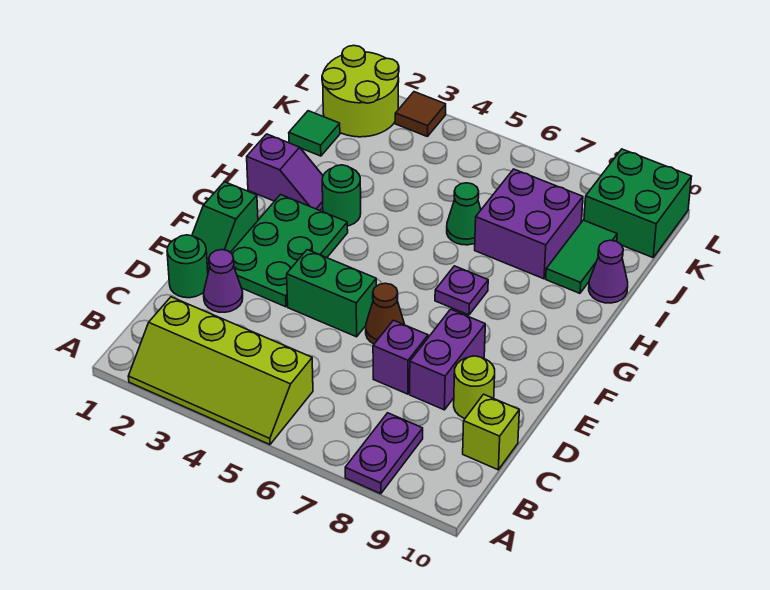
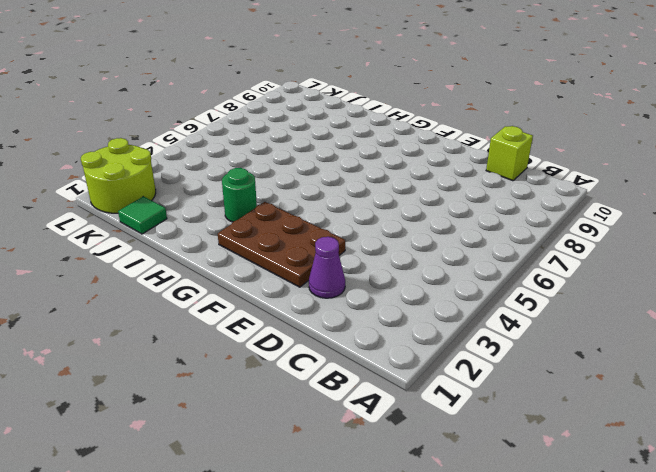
brown 2x3 plate [218,202,345,287] -> green 2x3 plate [230,195,348,307]
none -> lime 2x4 slope [128,297,313,445]
none -> purple 1x2 plate [345,413,423,494]
none -> green 1x1 round brick [167,235,208,298]

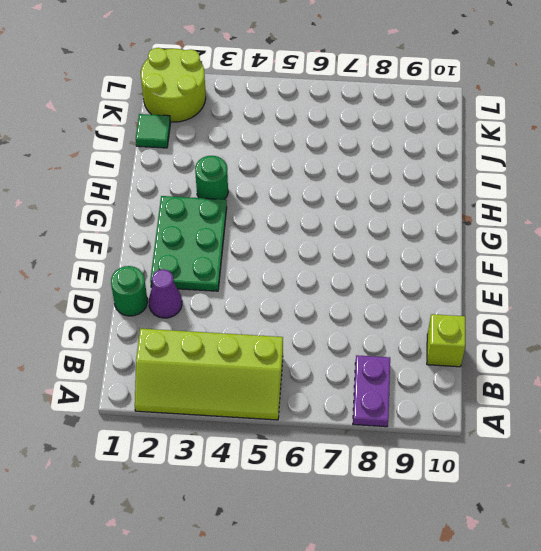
none -> purple 1x1 brick [373,320,428,394]
none -> purple 1x2 brick [410,309,485,410]
none -> lime 1x1 round brick [454,356,495,419]

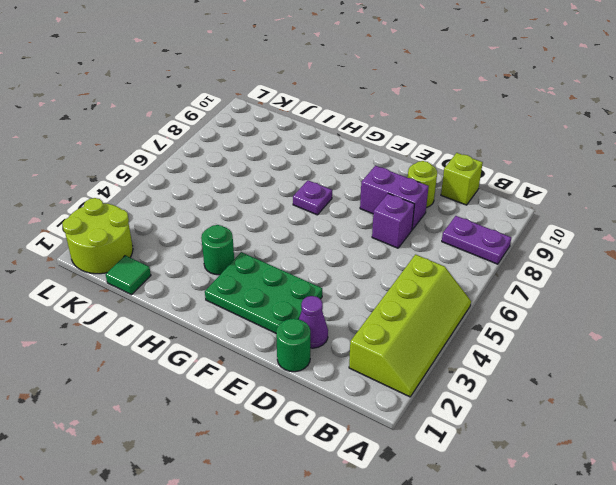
none -> green 1x2 slope [192,182,258,272]
none -> green 1x2 brick [287,250,376,337]
none -> brown 1x1 cone [366,283,405,344]

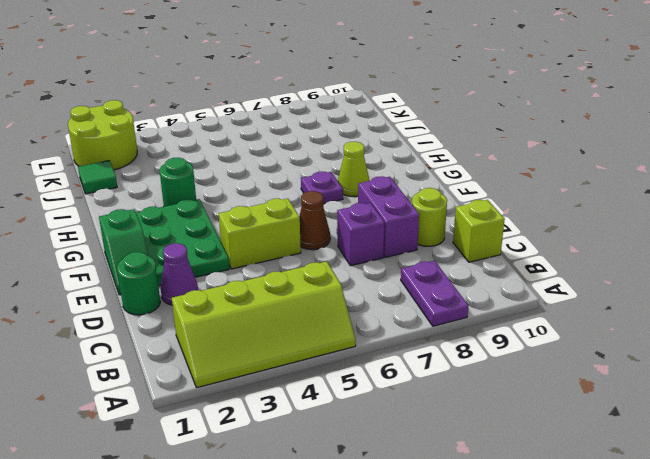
lime 1x2 brick [219,199,301,269] -> green 1x2 brick [287,250,376,337]
lime 1x1 cone [338,142,370,196] -> none
none -> purple 1x2 slope [247,134,323,210]
none -> green 1x1 cone [447,183,481,245]
none -> purple 2x2 brick [475,169,583,279]

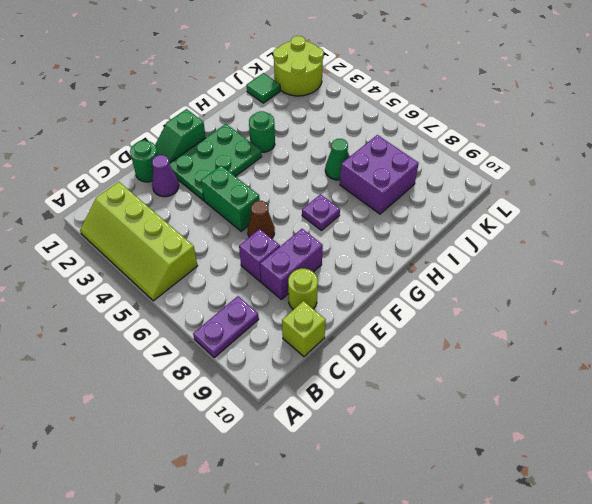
none -> purple 1x2 slope [247,134,323,210]
none -> green 1x2 tile [546,220,617,293]
none -> purple 1x1 cone [589,240,628,303]

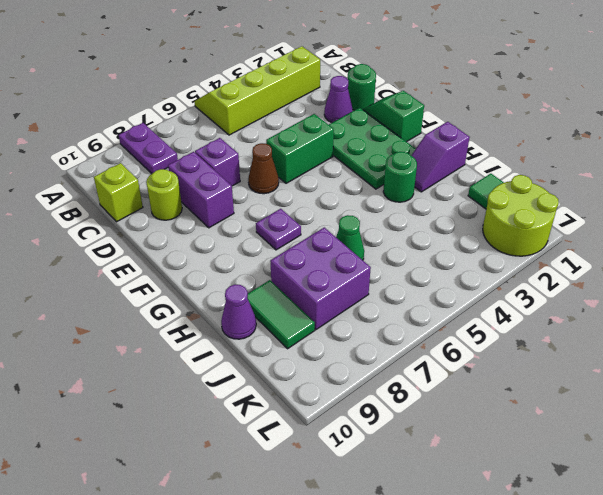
none -> green 2x2 brick [584,149,691,258]
none -> brown 1x1 tile [395,92,446,137]

